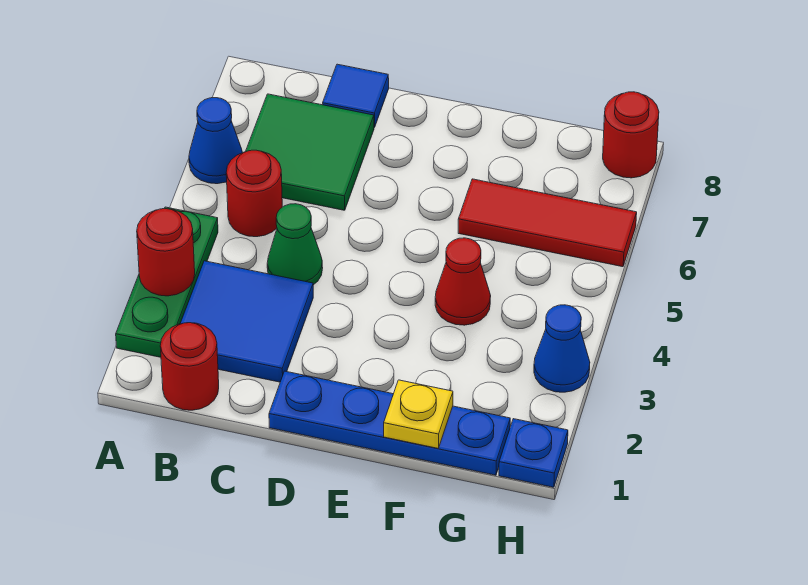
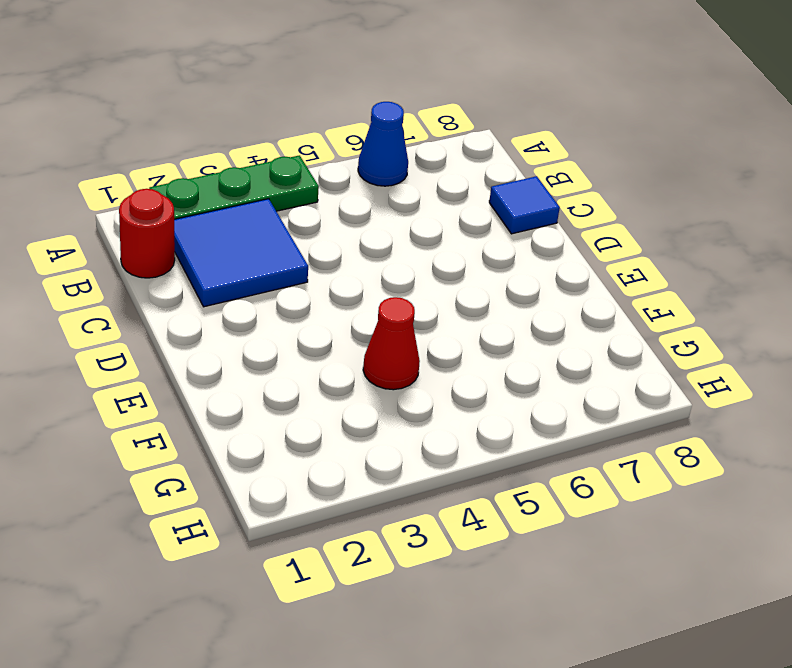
none -> red 1x1 round brick [226,150,282,237]
none -> green 2x2 tile [246,94,374,210]
none -> green 1x1 cone [267,204,323,285]

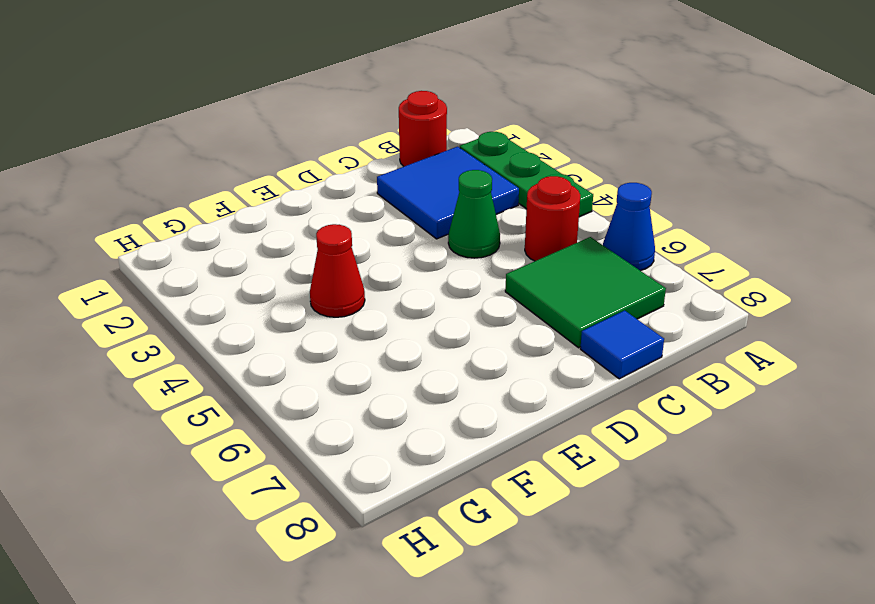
none -> blue 1x4 plate [269,371,510,475]
none -> red 1x3 tile [458,179,637,267]
none -> blue 1x1 plate [499,419,568,487]

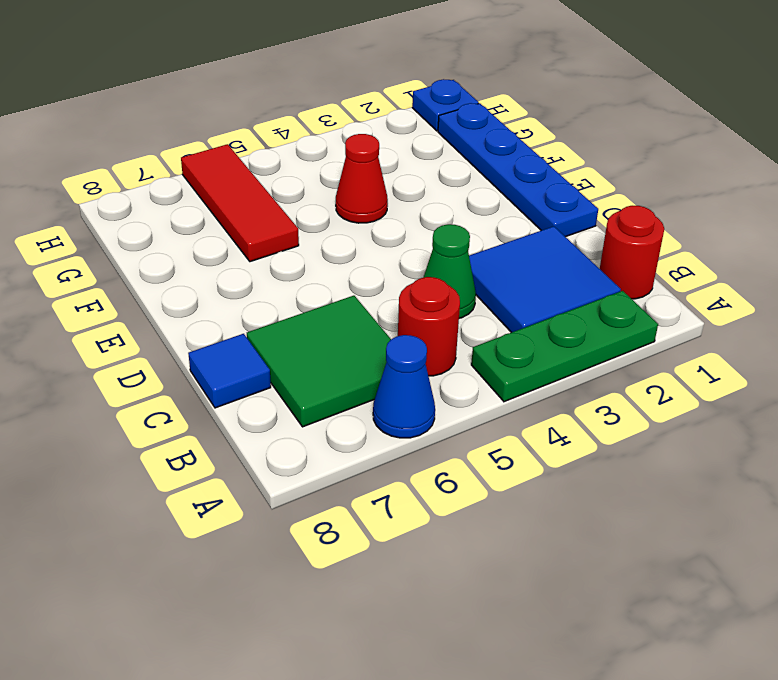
none -> blue 1x1 cone [534,305,590,392]
none -> red 1x1 round brick [603,92,659,178]
none -> red 1x1 round brick [137,209,195,296]

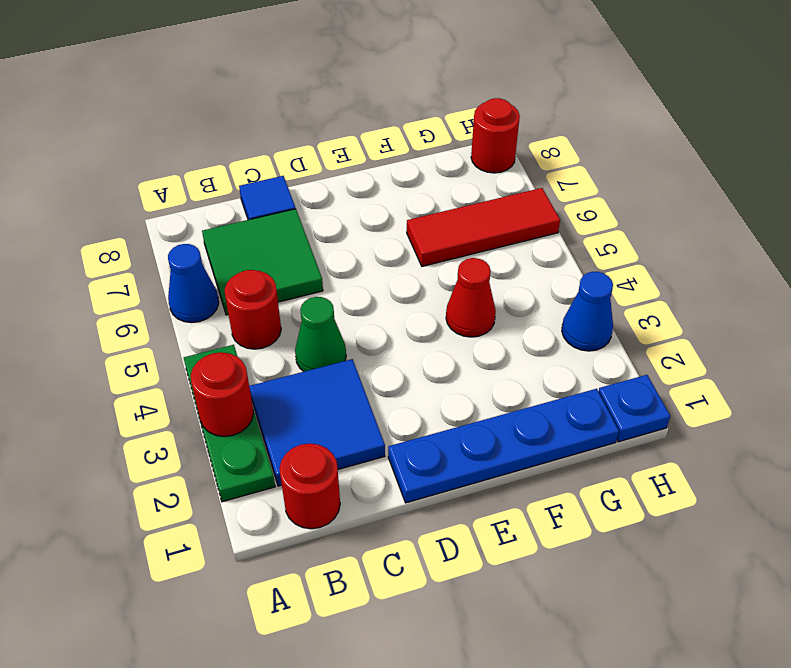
none -> yellow 1x1 plate [384,380,453,448]

